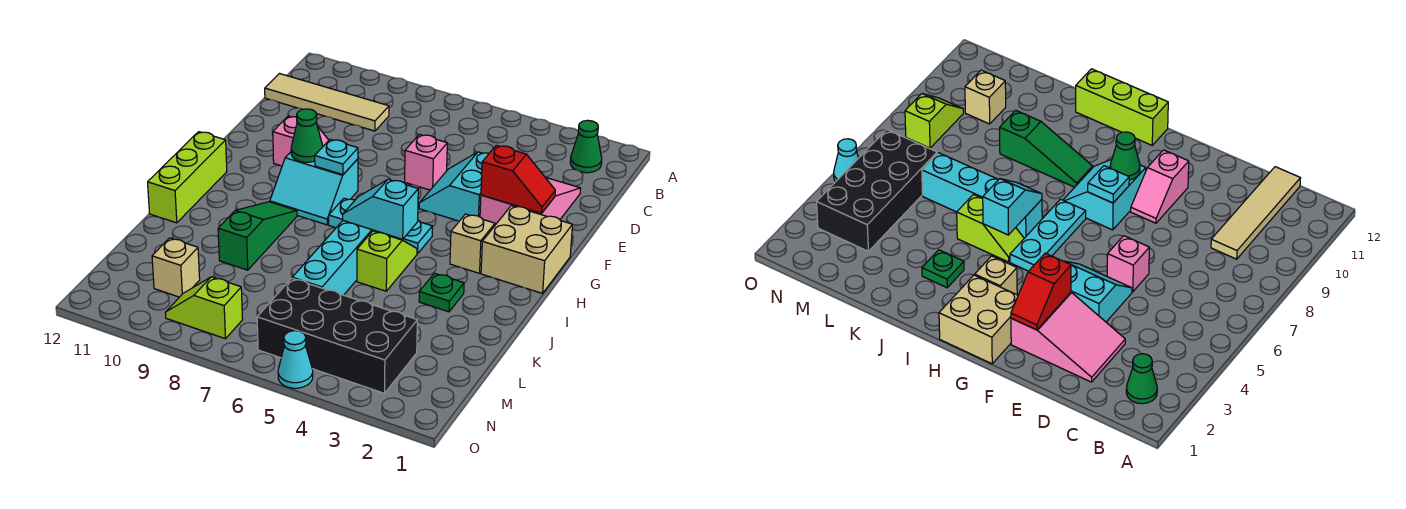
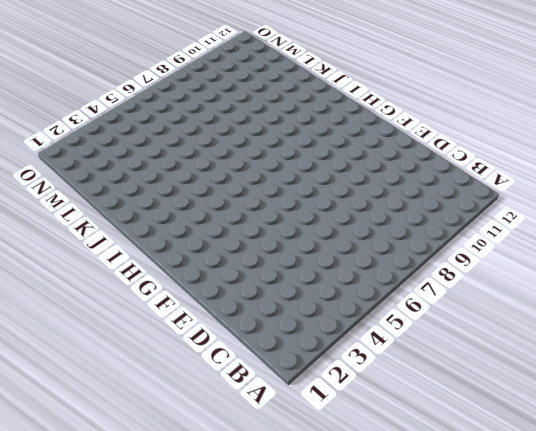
none -> green 1x1 cone [570,120,602,173]
none -> tan 1x4 tile [265,74,389,131]
none -> pink 2x3 slope [480,177,581,225]

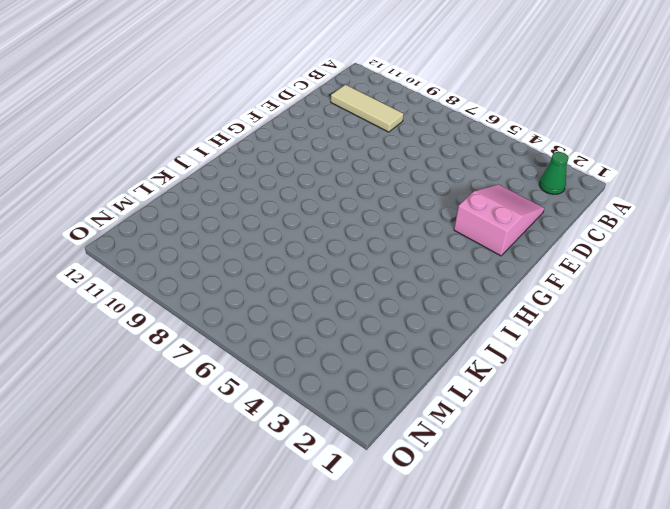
tan 1x3 tile [331,85,404,132] -> tan 1x4 tile [265,74,389,131]
none -> cyan 2x2 slope [419,152,489,221]
none -> pink 1x1 brick [405,134,447,190]
none -> pink 1x2 slope [273,116,329,166]

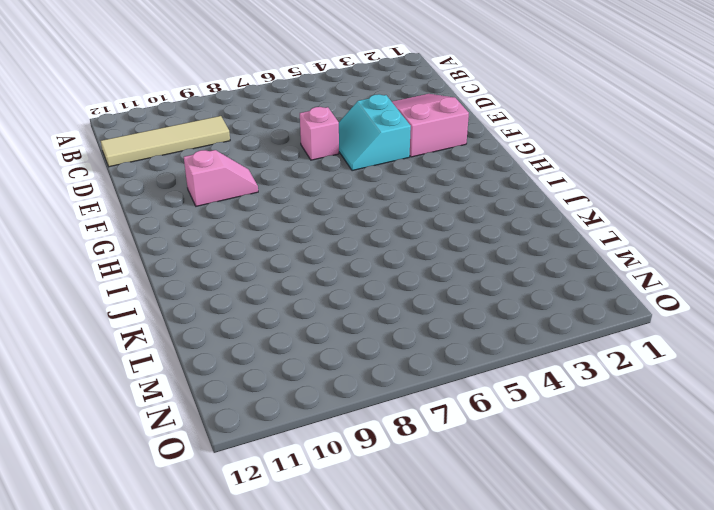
none -> green 1x1 cone [570,120,602,173]
none -> tan 2x2 brick [481,206,572,293]
none -> cyan 2x2 slope [270,152,358,225]

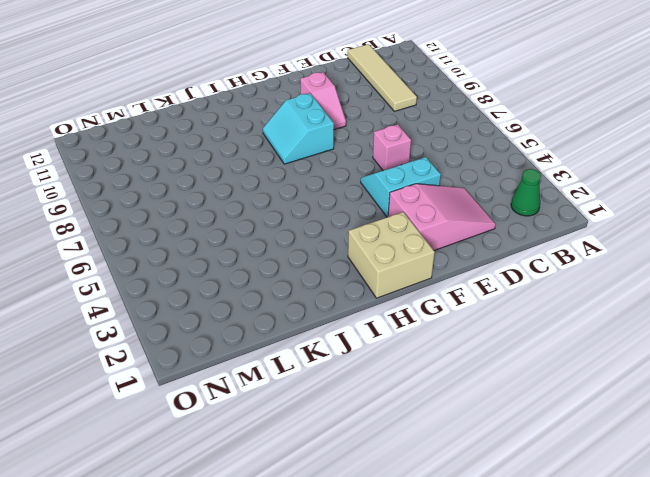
none -> tan 1x1 brick [450,214,495,273]
none -> cyan 1x3 plate [329,198,432,254]
none -> lime 1x3 brick [148,132,227,223]

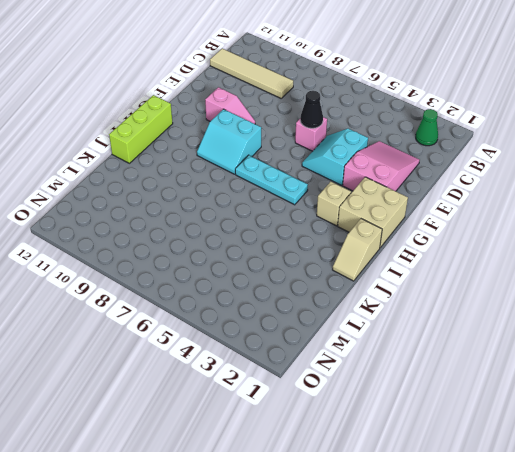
black 1x1 cone [300,91,323,128] -> none
tan 1x2 slope [333,219,382,281] -> none
none -> lime 1x2 slope [357,231,417,291]
none -> cyan 1x4 brick [292,221,381,295]
none -> green 1x3 slope [218,202,297,270]

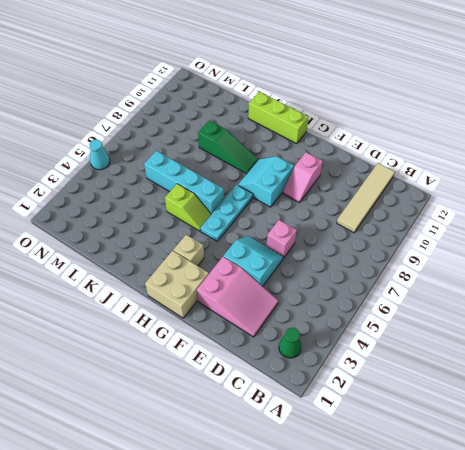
none -> green 1x1 plate [419,273,464,312]
none -> black 2x4 brick [257,278,417,393]
none -> tan 1x1 brick [152,238,200,297]

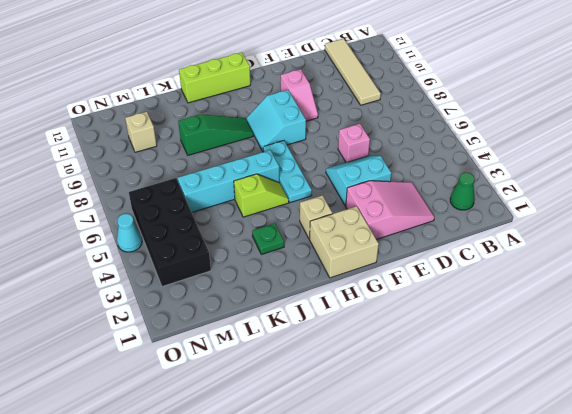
none -> lime 1x2 slope [165,277,243,339]
none -> red 1x2 slope [481,145,555,213]
none -> cyan 1x1 plate [315,139,358,175]

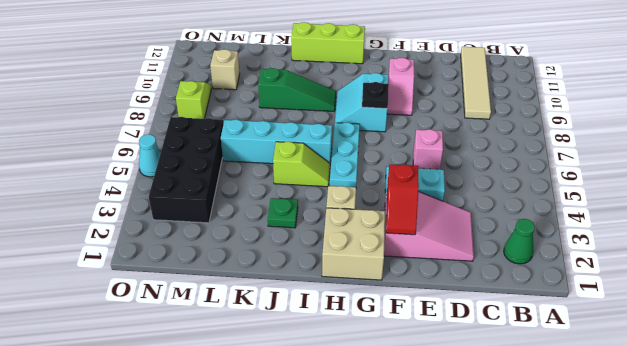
black 1x1 plate [362,82,389,108] -> cyan 1x1 plate [315,139,358,175]
none -> green 1x1 cone [291,109,323,162]
none -> cyan 1x2 slope [343,179,418,239]

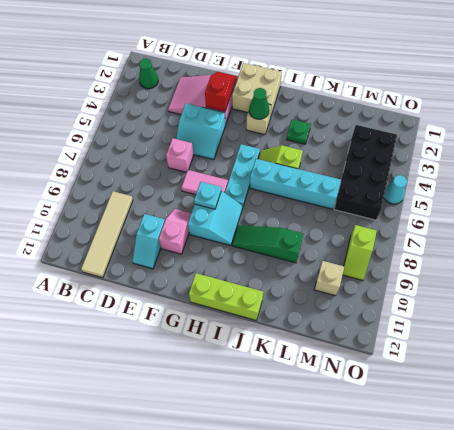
cyan 1x2 slope [132,214,165,269] -> cyan 1x2 slope moved to [343,179,418,239]
pink 1x2 tile [182,170,228,195] -> none
green 1x1 cone [249,88,269,119] -> green 1x1 cone moved to [291,109,323,162]

